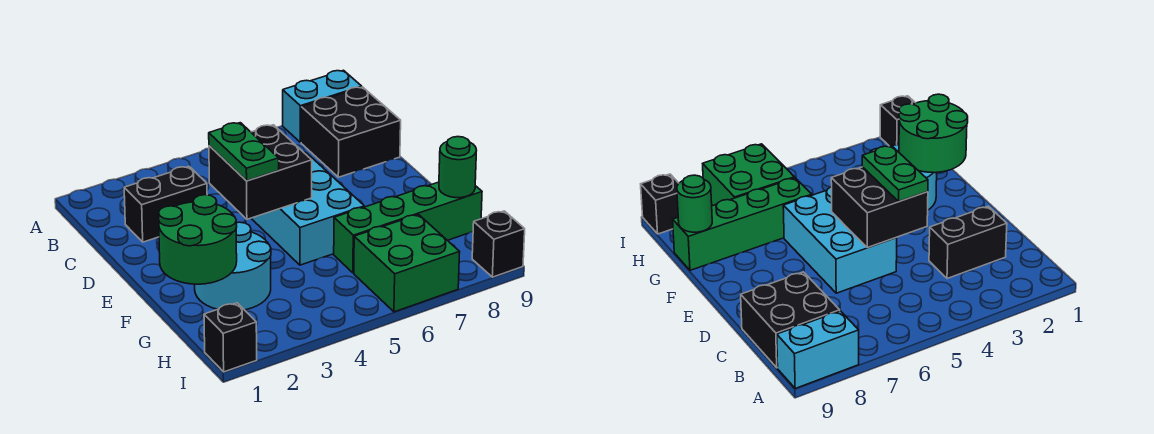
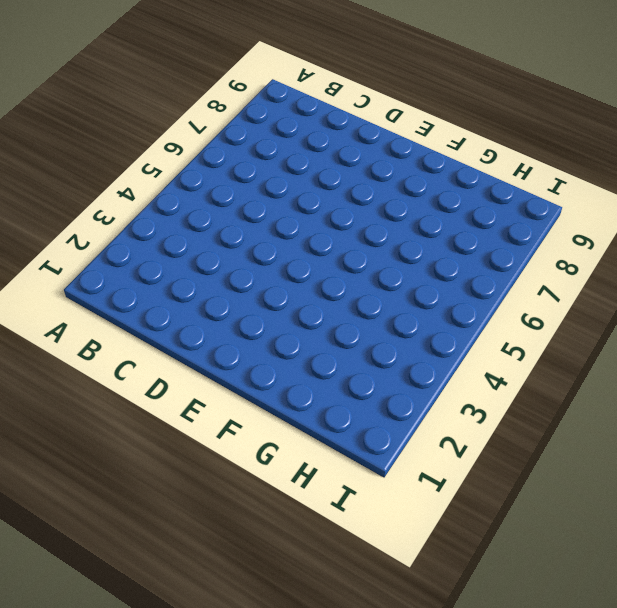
none -> cyan 1x2 brick [283,70,362,142]
none -> black 2x2 brick [301,87,401,177]
none -> black 1x2 brick [124,166,207,242]

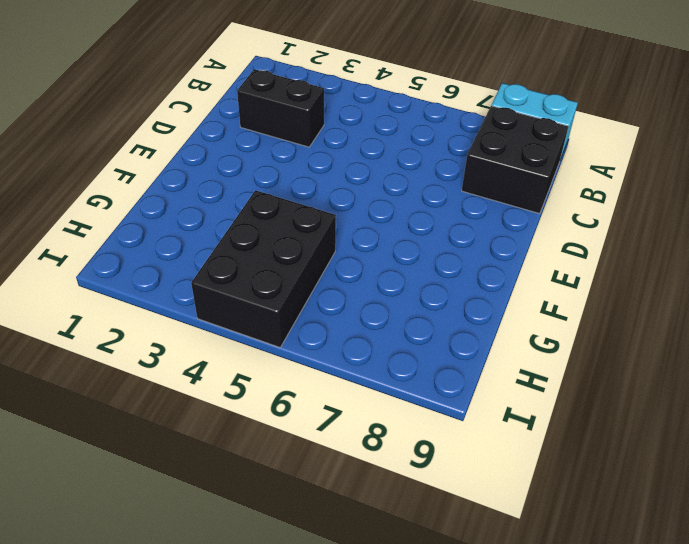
black 2x3 brick [191,190,336,347] -> none
none -> cyan 2x3 brick [251,152,364,265]
none -> cyan 2x2 round brick [195,222,271,310]
none -> green 1x4 brick [334,182,482,273]

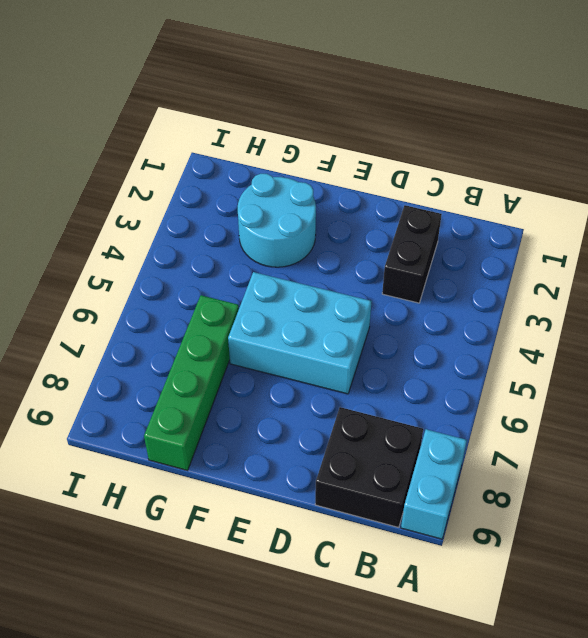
none -> green 2x2 brick [354,214,460,312]
none -> black 1x1 brick [204,303,257,372]
none -> black 1x1 brick [472,211,525,277]

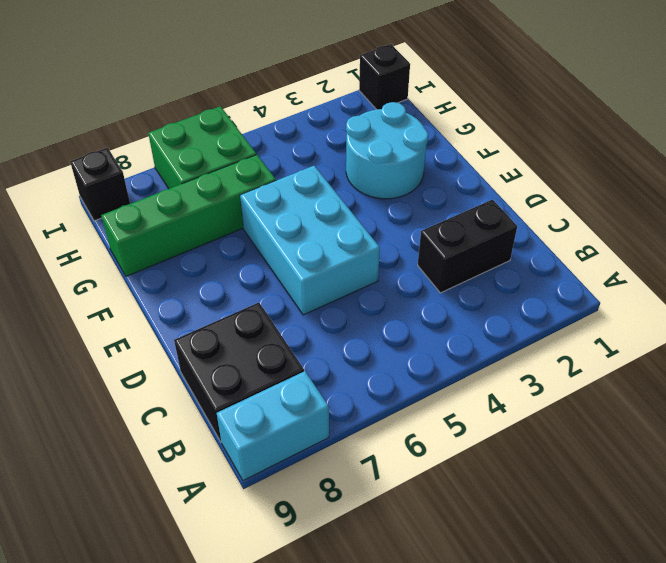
none -> black 2x2 brick [209,125,312,219]
none -> green 2x2 round brick [159,195,237,284]
none -> green 1x1 round brick [439,137,477,198]

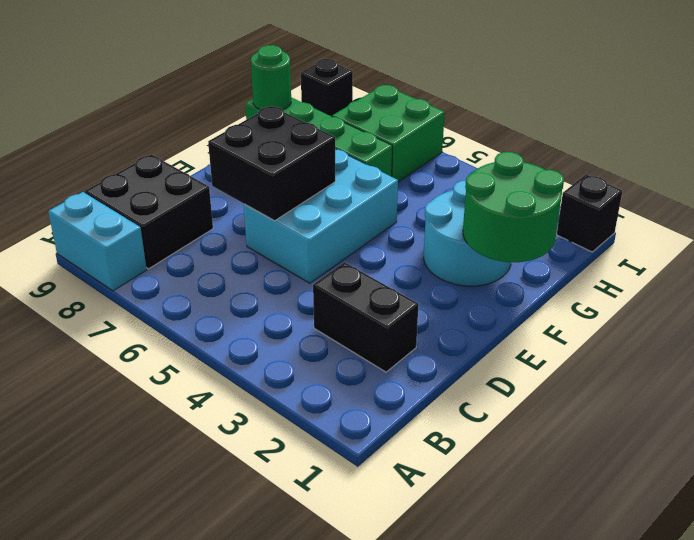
black 2x2 brick [208,106,335,221] -> black 2x2 brick moved to [209,125,312,219]
none -> green 1x2 plate [209,123,279,181]

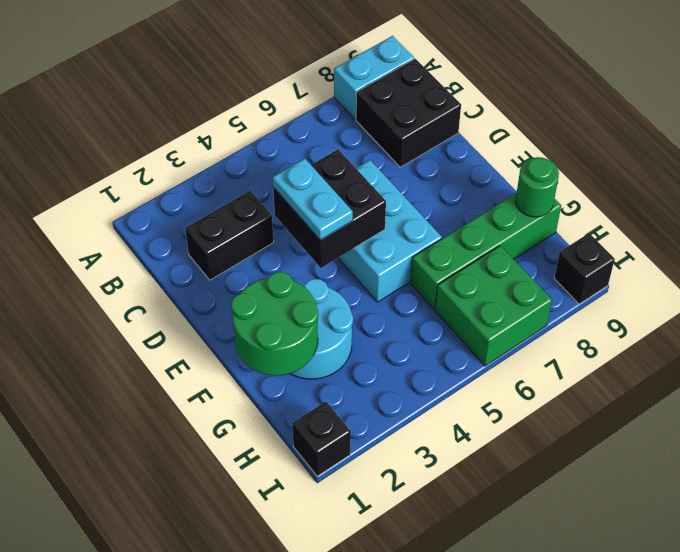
cyan 1x2 plate [273,158,353,240] -> green 1x2 plate [209,123,279,181]

